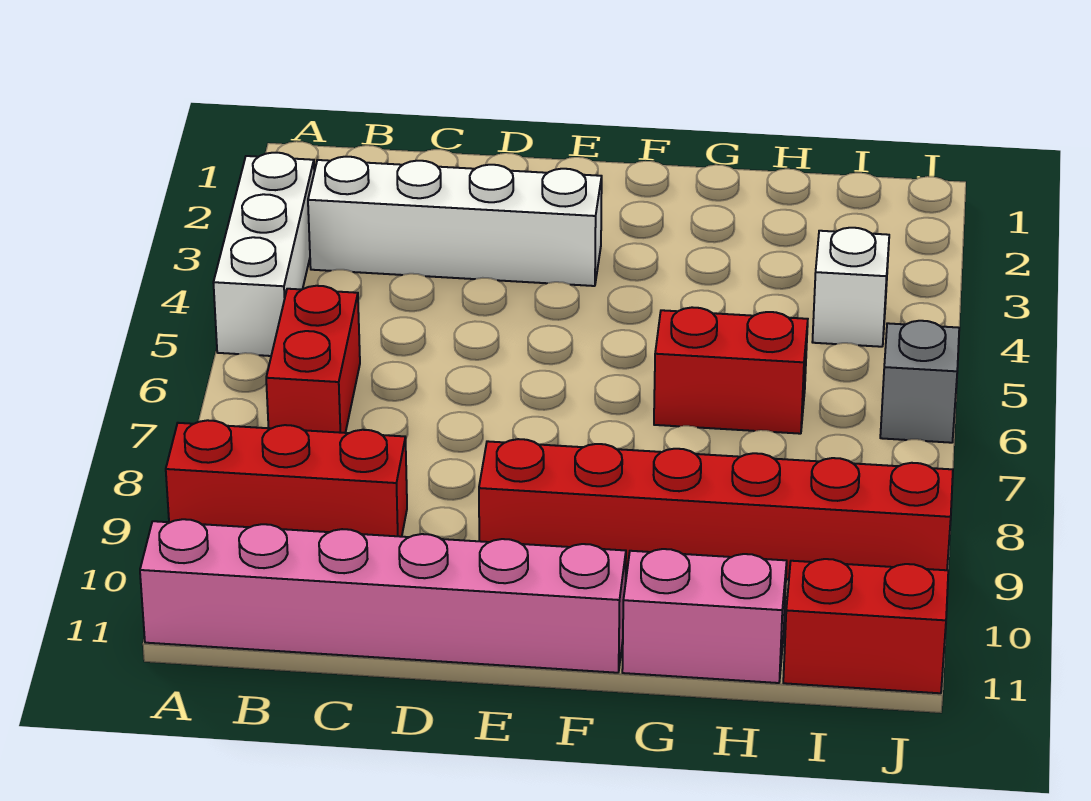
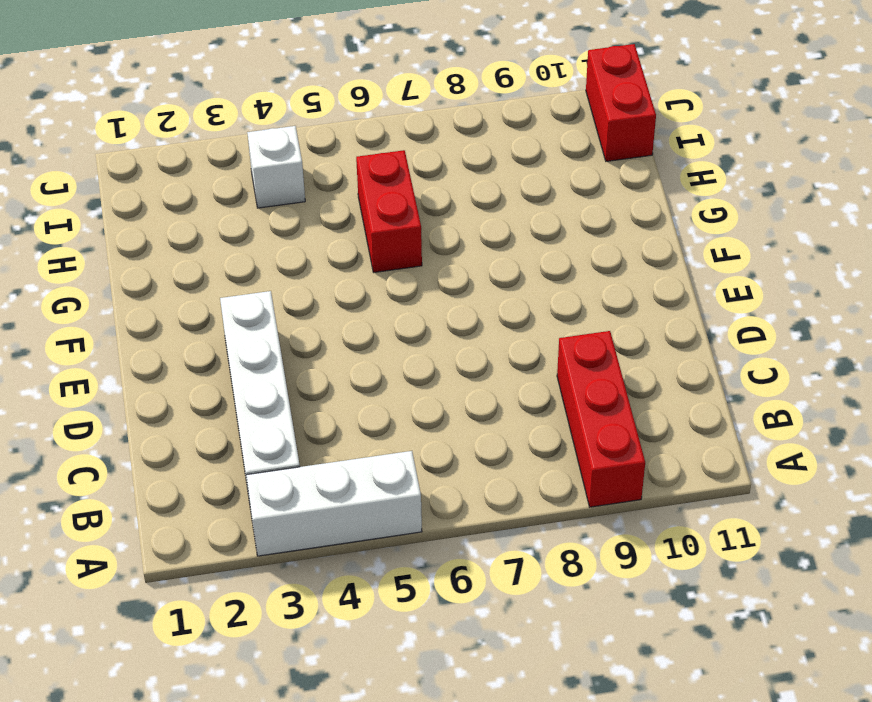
none -> pink 1x6 brick [140,519,626,673]
none -> red 1x2 brick [266,286,360,433]

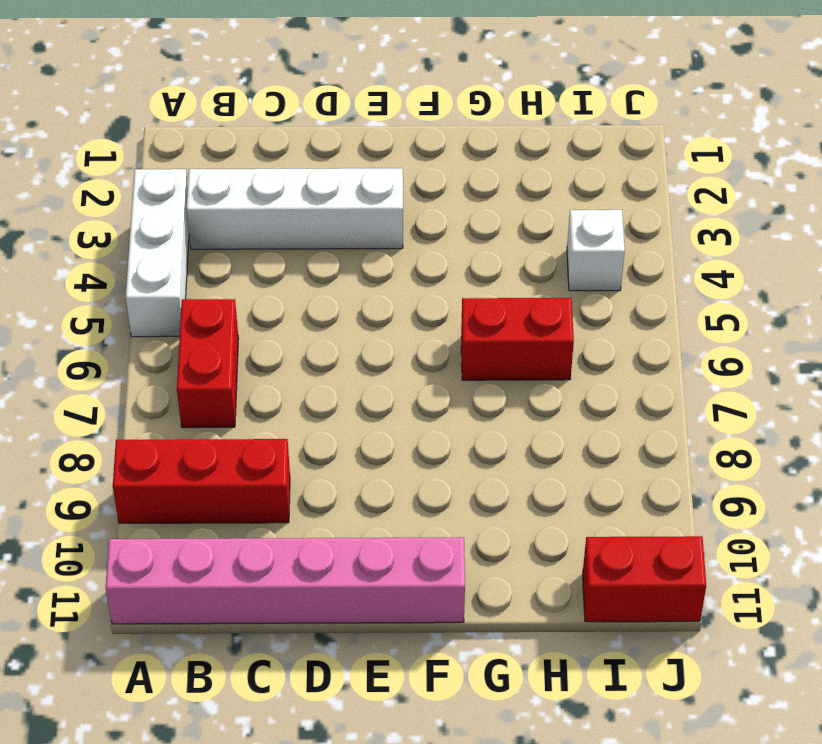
none -> red 1x6 brick [479,439,953,579]
none -> pink 1x2 brick [622,549,787,683]

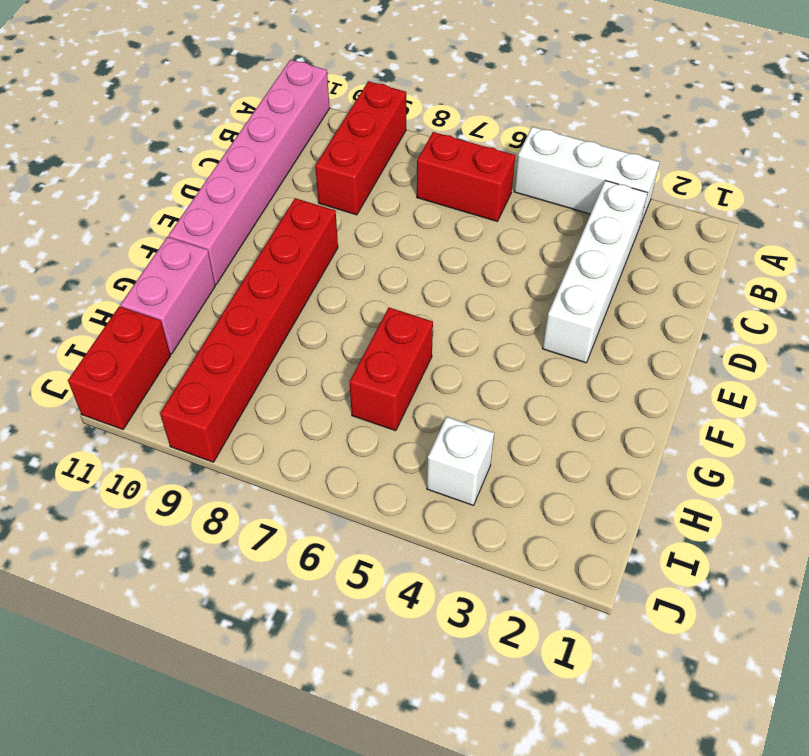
none -> grey 1x1 brick [880,321,959,443]

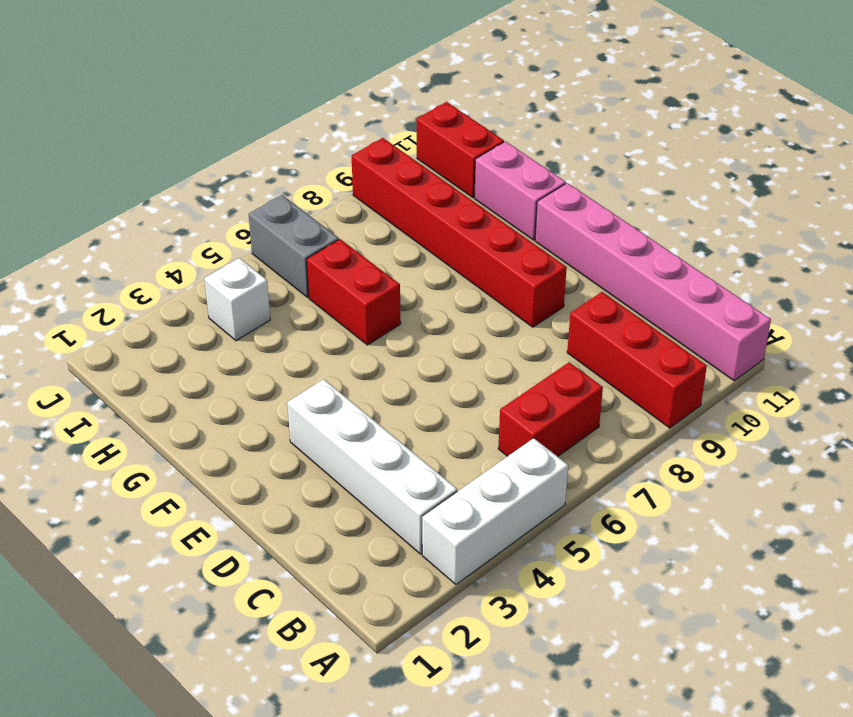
grey 1x2 brick [249,195,339,297] -> grey 1x1 brick [880,321,959,443]

